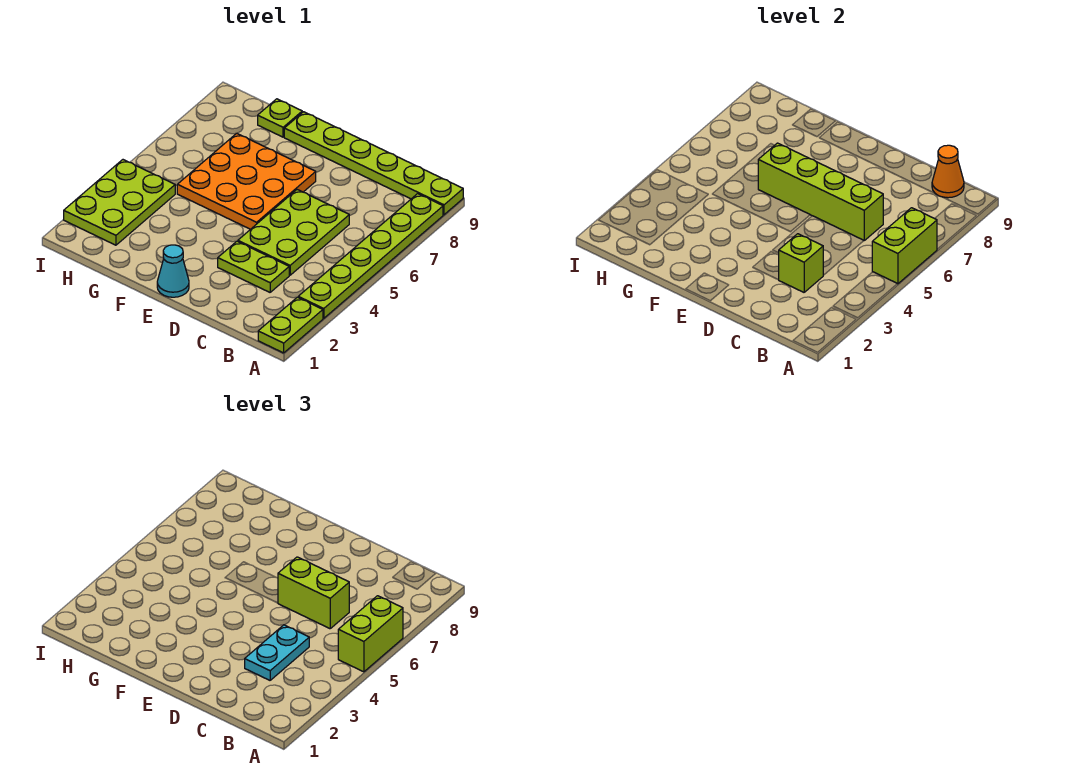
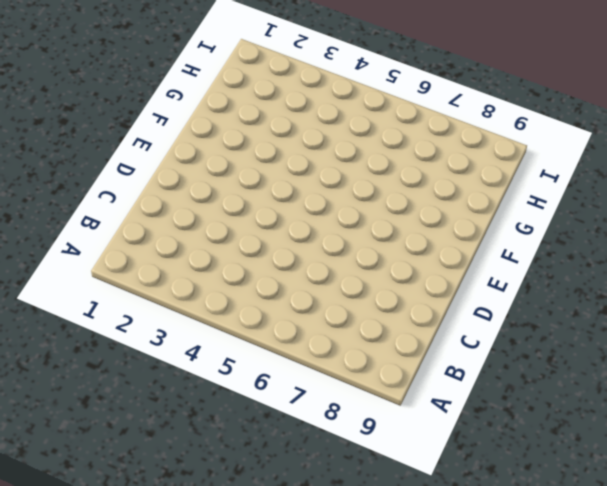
none -> lime 1x2 plate [258,297,323,353]
none -> lime 1x6 plate [298,194,443,318]
none -> lime 1x6 plate [284,112,463,215]

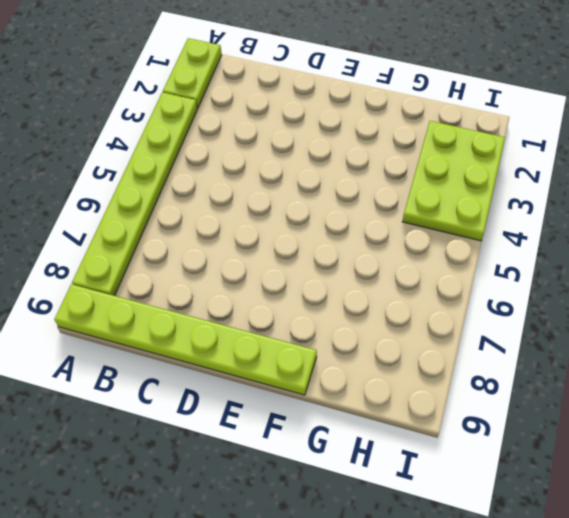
none -> lime 1x2 plate [218,241,289,292]
none -> lime 2x3 plate [238,190,349,275]
none -> cyan 1x1 cone [157,245,189,297]

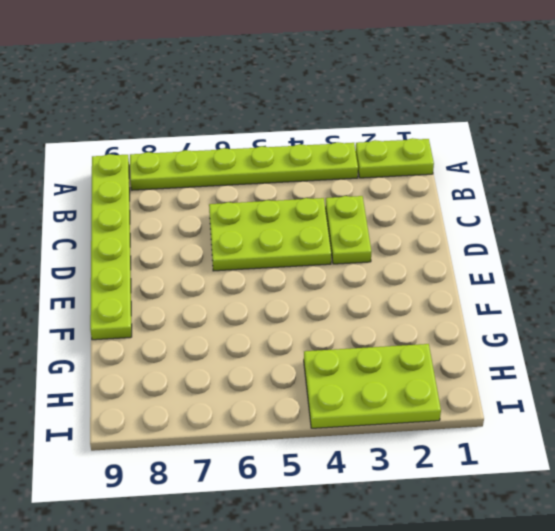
none -> cyan 1x1 cone [157,245,189,297]
none -> orange 3x3 plate [177,133,316,229]
none -> lime 1x1 plate [258,99,302,137]

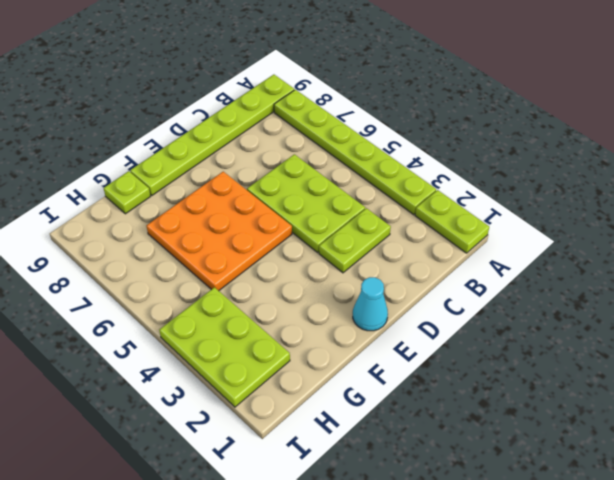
none -> lime 1x2 brick [872,208,937,284]
none -> orange 1x1 cone [932,145,964,198]
none -> lime 1x1 brick [779,234,823,292]

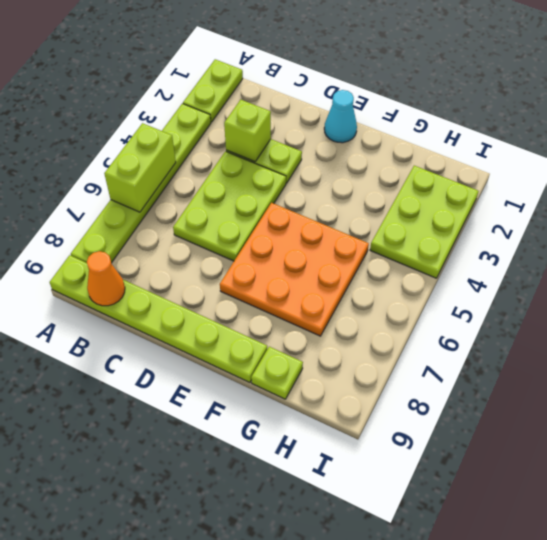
none -> lime 1x4 brick [758,143,883,240]
none -> lime 1x2 brick [338,596,403,672]
none -> cyan 1x2 plate [245,625,309,680]

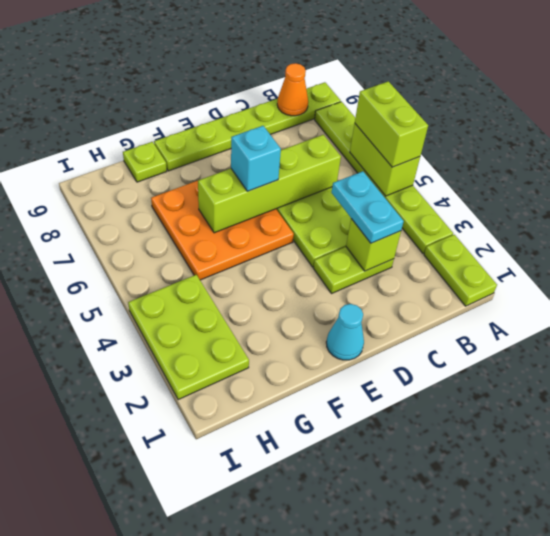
cyan 1x1 brick [231,126,281,191] -> none
none -> lime 1x2 brick [278,557,349,629]

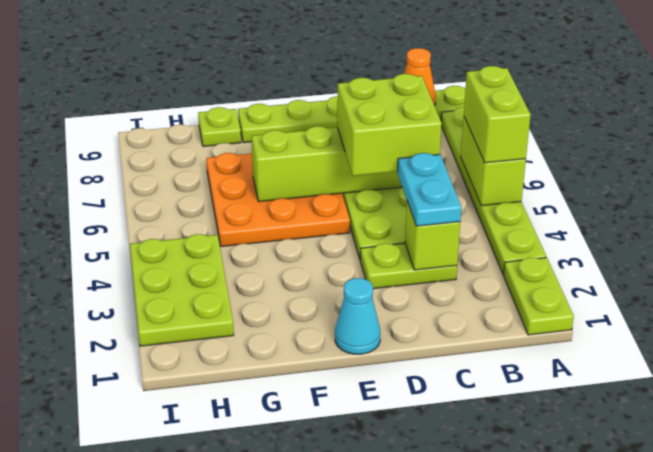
lime 2x2 brick [337,74,442,176] -> lime 1x2 brick [278,557,349,629]

